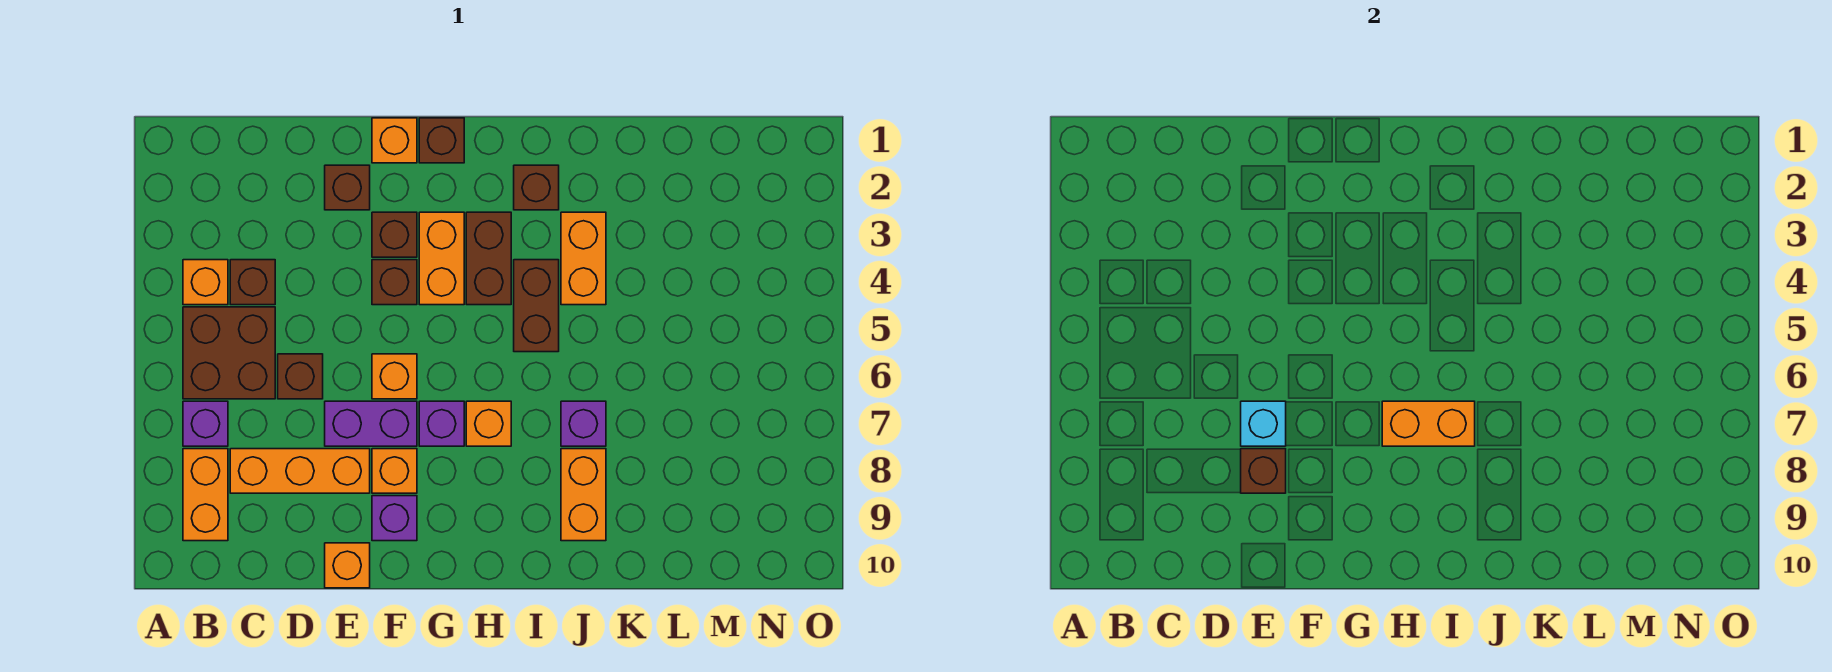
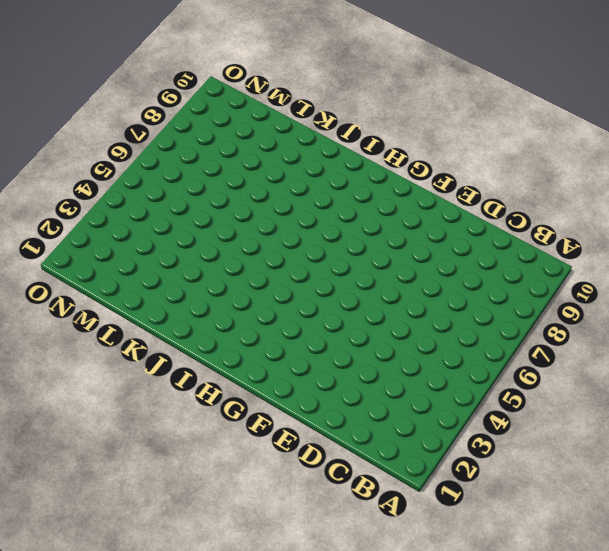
none -> orange 1x1 brick [183,260,228,305]
none -> brown 2x2 brick [183,307,275,399]
none -> purple 1x1 brick [183,401,228,446]

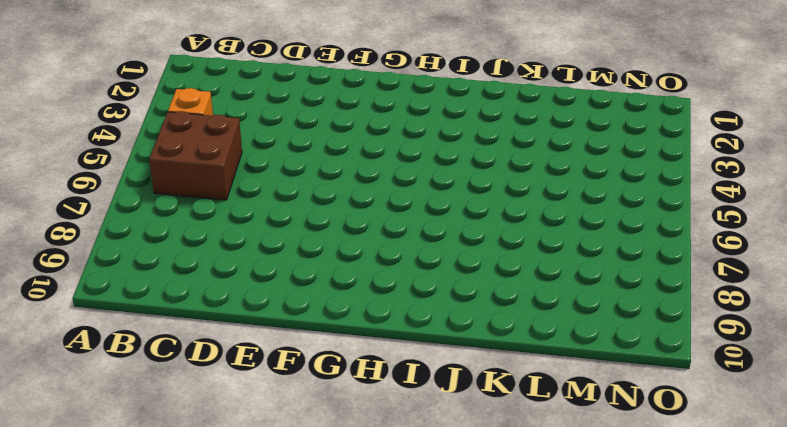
none -> purple 1x1 brick [183,401,228,446]
none -> orange 1x2 brick [183,449,228,541]
none -> brown 1x1 brick [230,260,275,305]

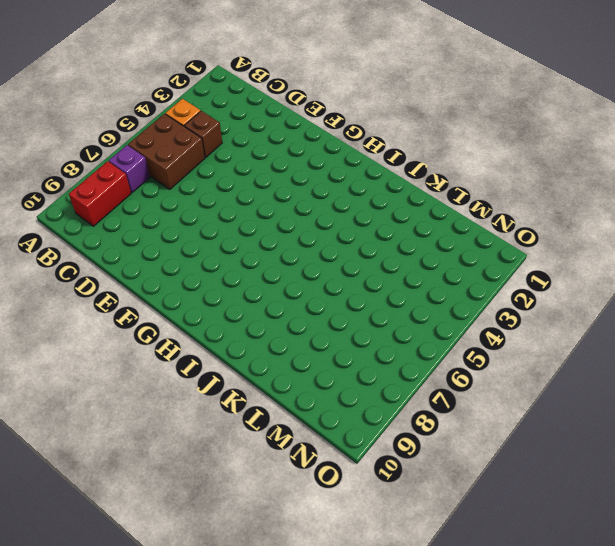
red 1x2 brick [69,161,131,226] -> orange 1x2 brick [183,449,228,541]
none -> orange 1x3 brick [230,449,370,493]
none -> brown 1x1 brick [278,354,323,399]
none -> brown 1x1 brick [325,165,370,210]

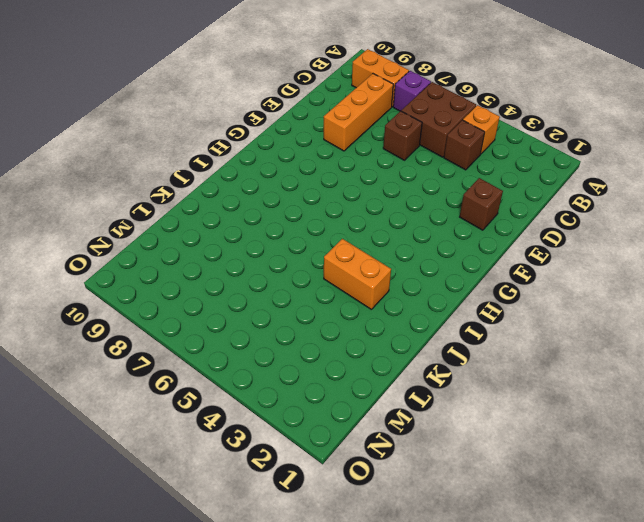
none -> purple 1x2 brick [325,401,417,446]
none -> orange 1x1 brick [325,543,370,588]
none -> orange 1x1 brick [372,118,417,163]

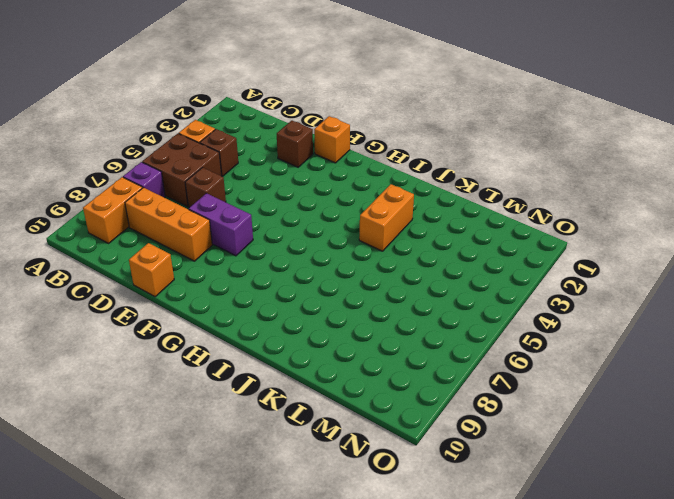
none -> brown 1x1 brick [372,212,417,257]
none -> brown 1x1 brick [372,260,417,305]
none -> orange 1x1 brick [372,354,417,399]

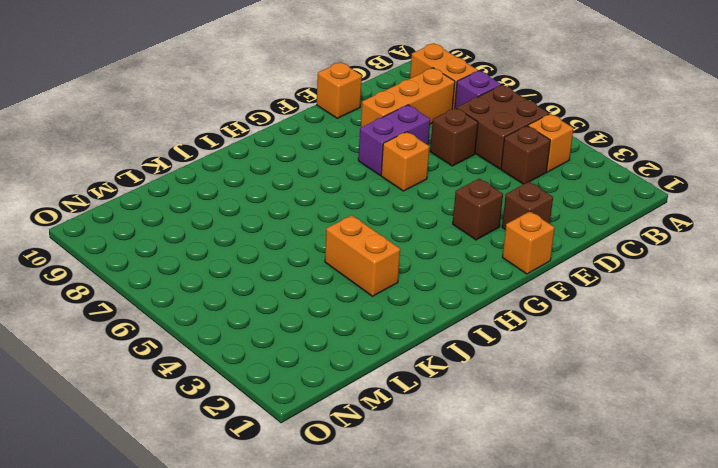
none -> brown 1x1 brick [372,260,417,305]
none -> orange 1x1 brick [372,449,417,493]
none -> purple 1x1 brick [372,496,417,541]

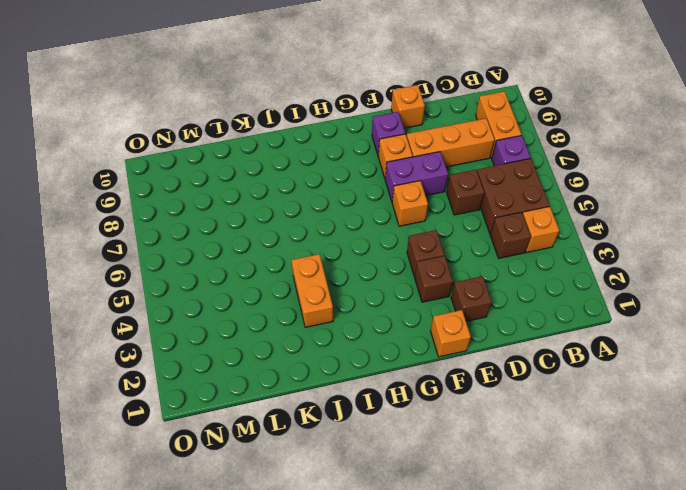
none -> brown 1x1 brick [419,118,464,163]
none -> orange 1x2 brick [419,212,464,305]
none -> purple 1x1 brick [419,401,464,446]

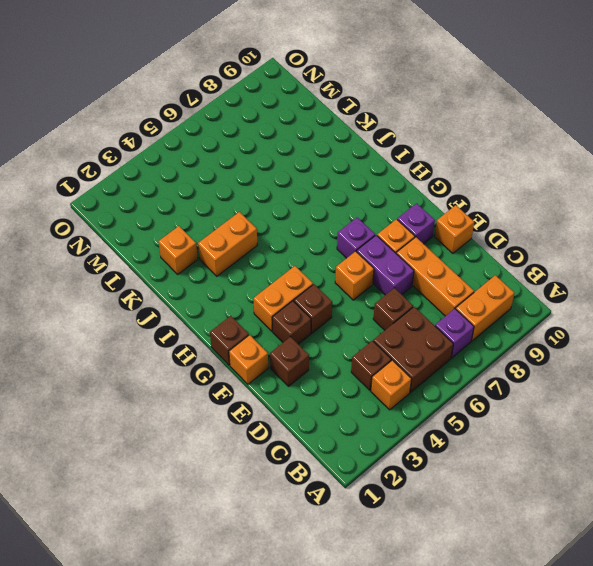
orange 1x1 brick [159,226,198,274] -> orange 1x1 brick moved to [466,401,511,446]
none -> brown 1x2 brick [466,212,511,305]
none -> brown 1x1 brick [514,165,559,210]
none -> brown 1x2 brick [514,260,559,352]

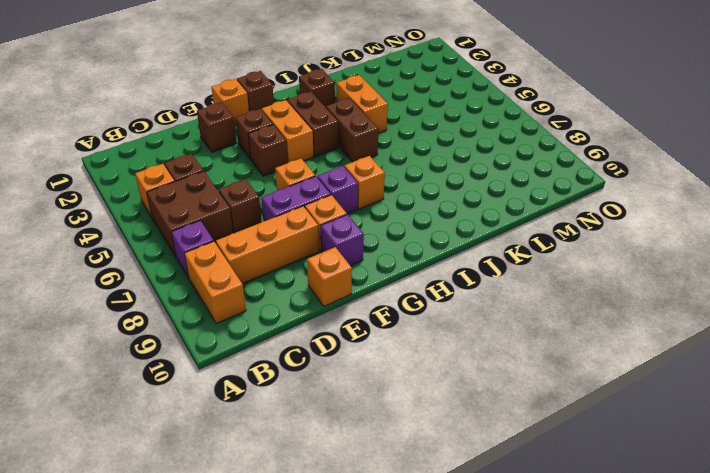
none -> purple 1x1 brick [561,401,606,446]
none -> orange 1x2 brick [561,449,606,541]
none -> cyan 1x1 brick [1241,401,1286,446]

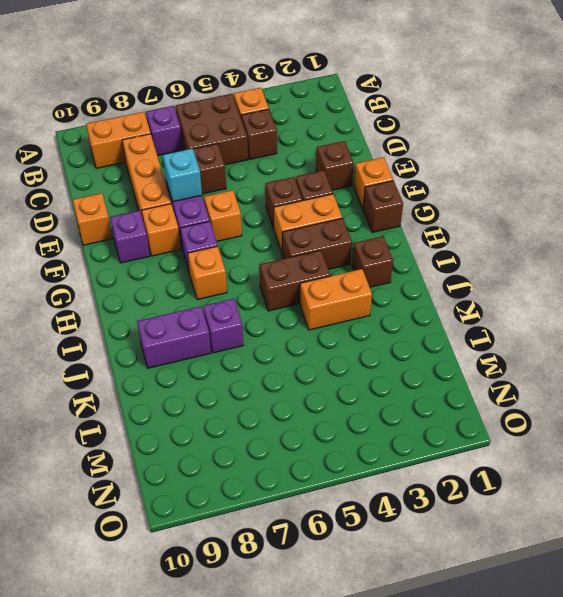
purple 1x2 brick [137,306,211,368] -> orange 1x2 brick [561,449,606,541]
none -> brown 1x1 brick [1241,449,1286,493]
none -> orange 1x2 brick [1382,401,1475,446]

